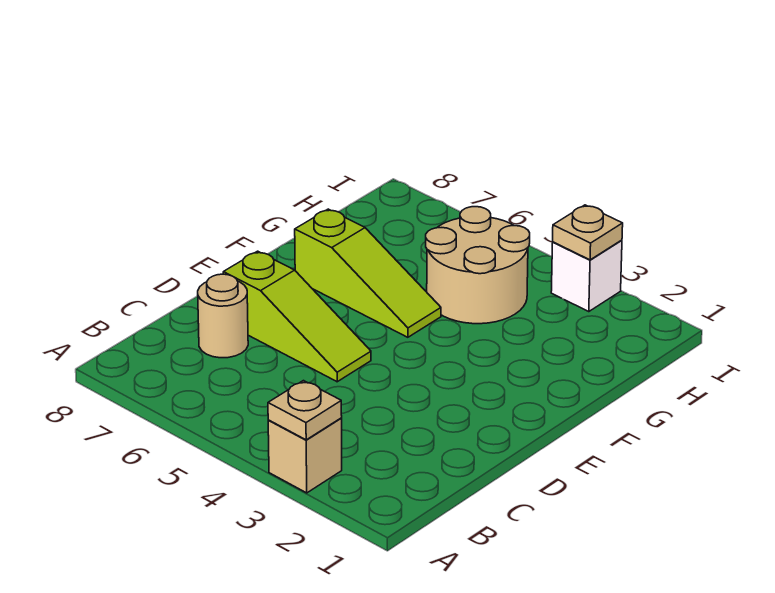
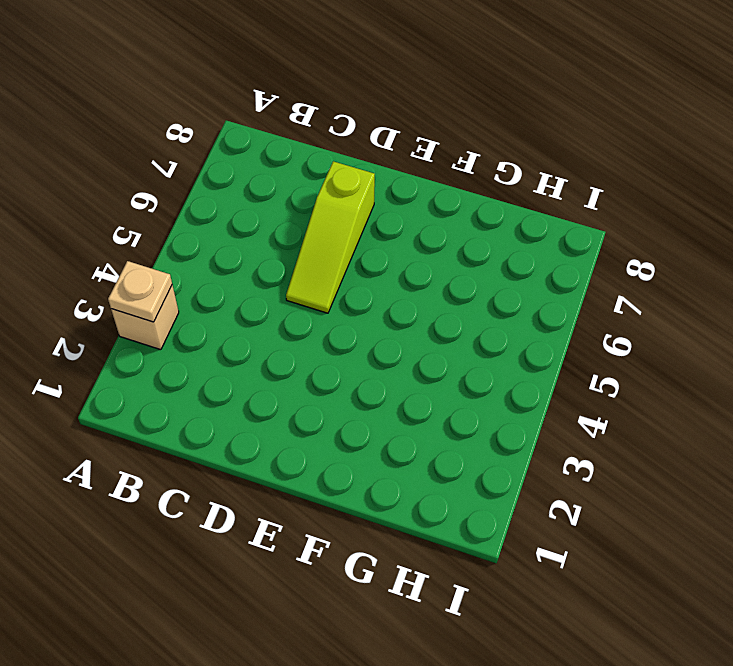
none -> tan 1x1 round brick [198,274,248,358]
none -> lime 1x3 slope [295,209,441,337]

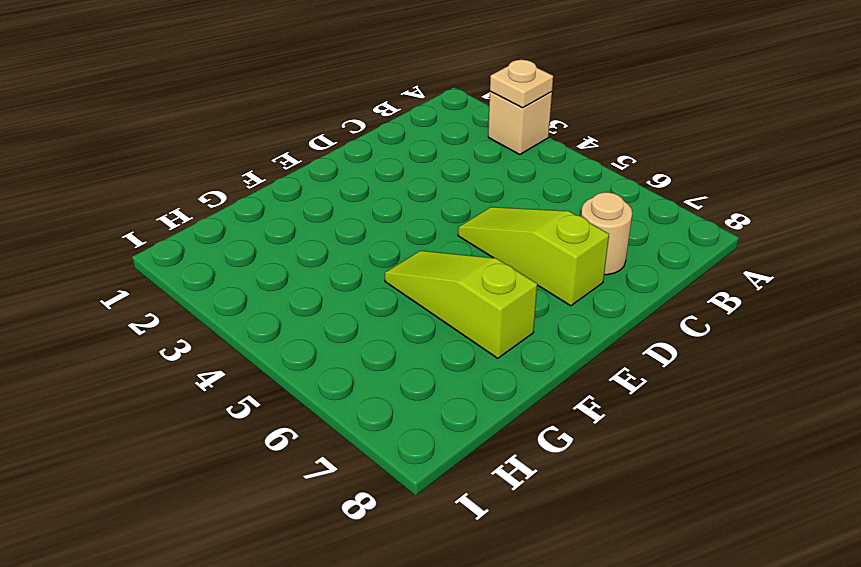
none -> tan 2x2 round brick [426,207,530,324]
none -> white 1x1 brick [551,240,622,312]

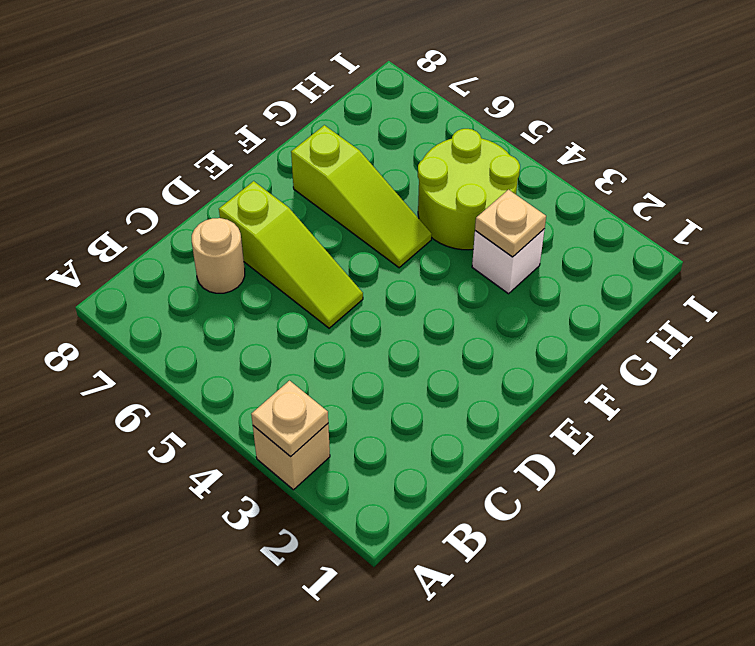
white 1x1 brick [472,229,545,294] -> white 1x1 brick moved to [551,240,622,312]
tan 1x1 plate [475,190,546,257] -> tan 1x1 plate moved to [553,205,623,260]
lime 2x2 round brick [418,129,520,250] -> tan 2x2 round brick [426,207,530,324]

